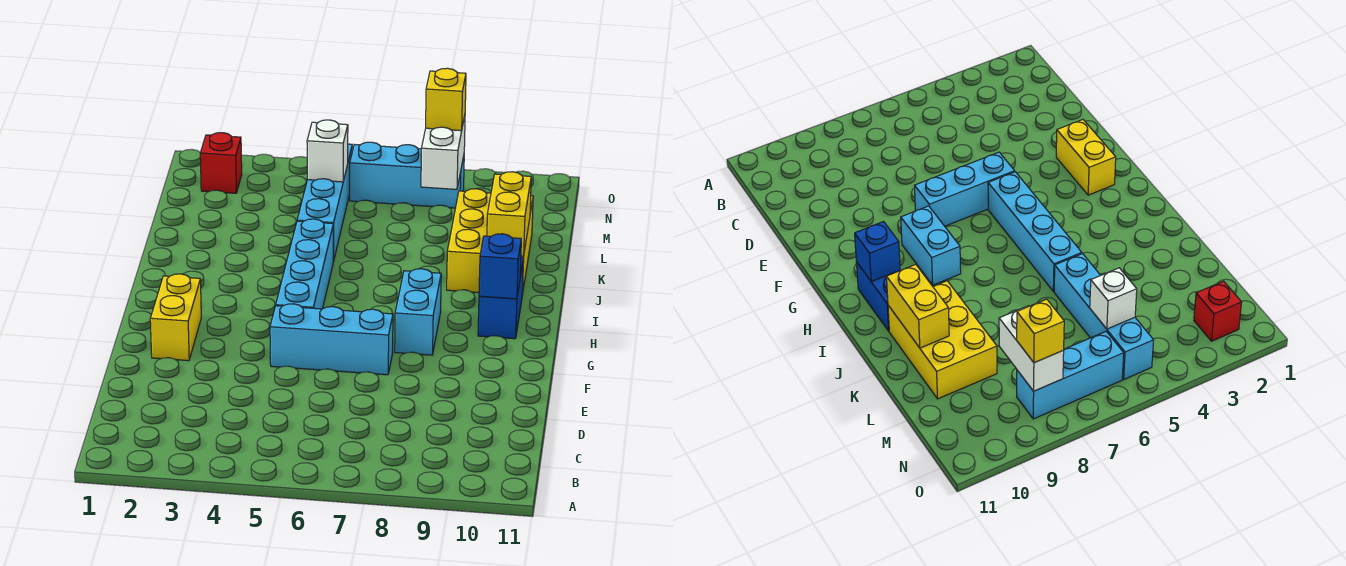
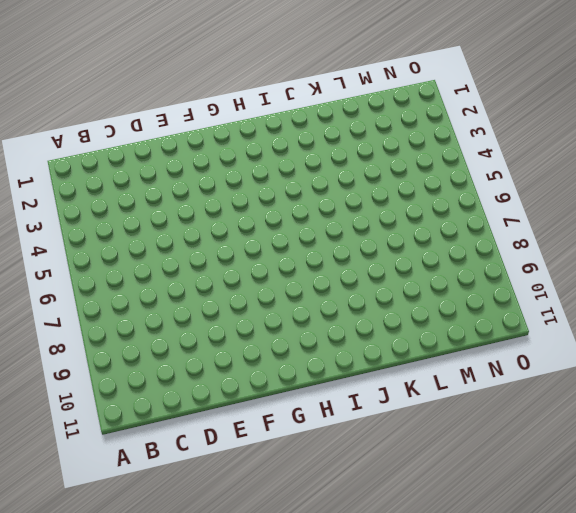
none -> yellow 1x2 brick [150,274,201,361]
none -> cyan 1x3 brick [270,304,393,375]
none -> cyan 1x4 brick [276,219,333,309]

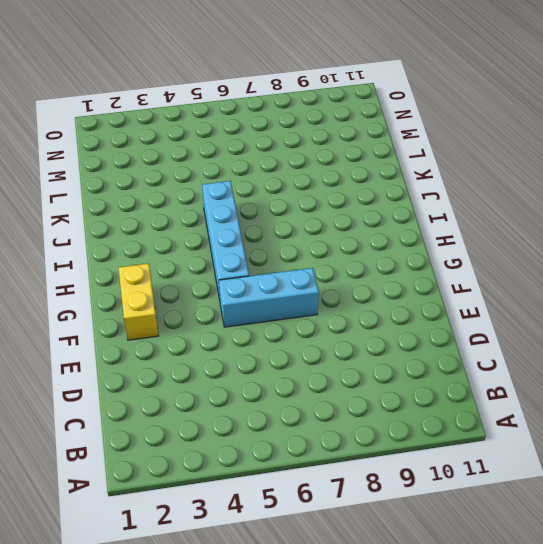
none -> cyan 1x2 brick [395,269,441,355]
none -> blue 1x2 brick [478,257,524,339]
none -> yellow 2x3 brick [447,189,533,295]

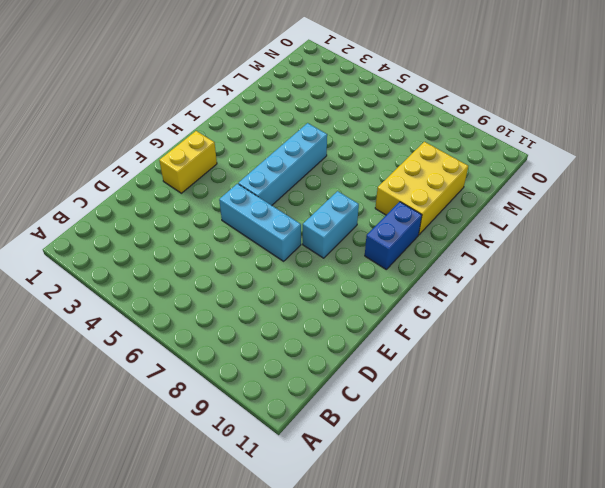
none -> cyan 1x4 brick [297,144,352,261]
none -> red 1x1 brick [200,133,242,193]
none -> cyan 1x3 brick [350,142,464,208]

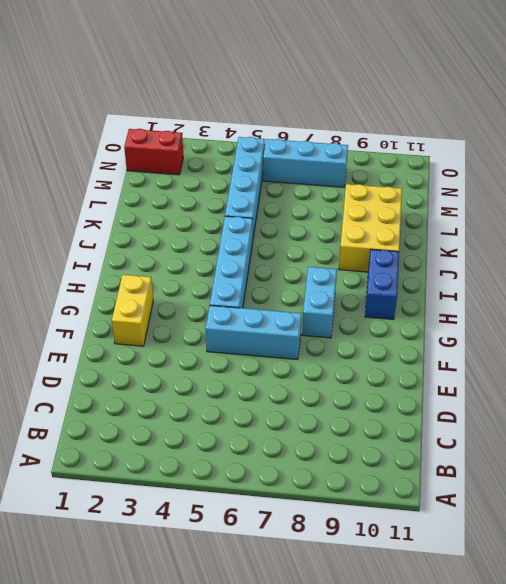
red 1x2 brick [124,129,183,175] -> red 1x1 brick [200,133,242,193]
none -> blue 1x1 brick [479,234,521,299]
none -> yellow 1x2 brick [487,172,531,256]
none -> white 1x1 brick [307,120,348,182]

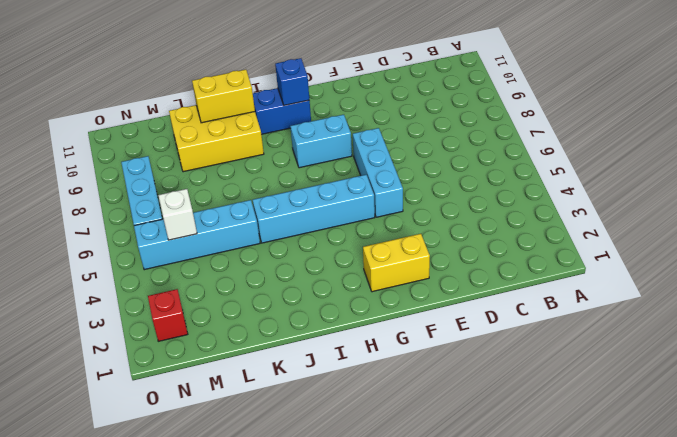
none -> white 1x2 brick [421,116,465,189]
none -> yellow 1x1 brick [426,68,466,131]

